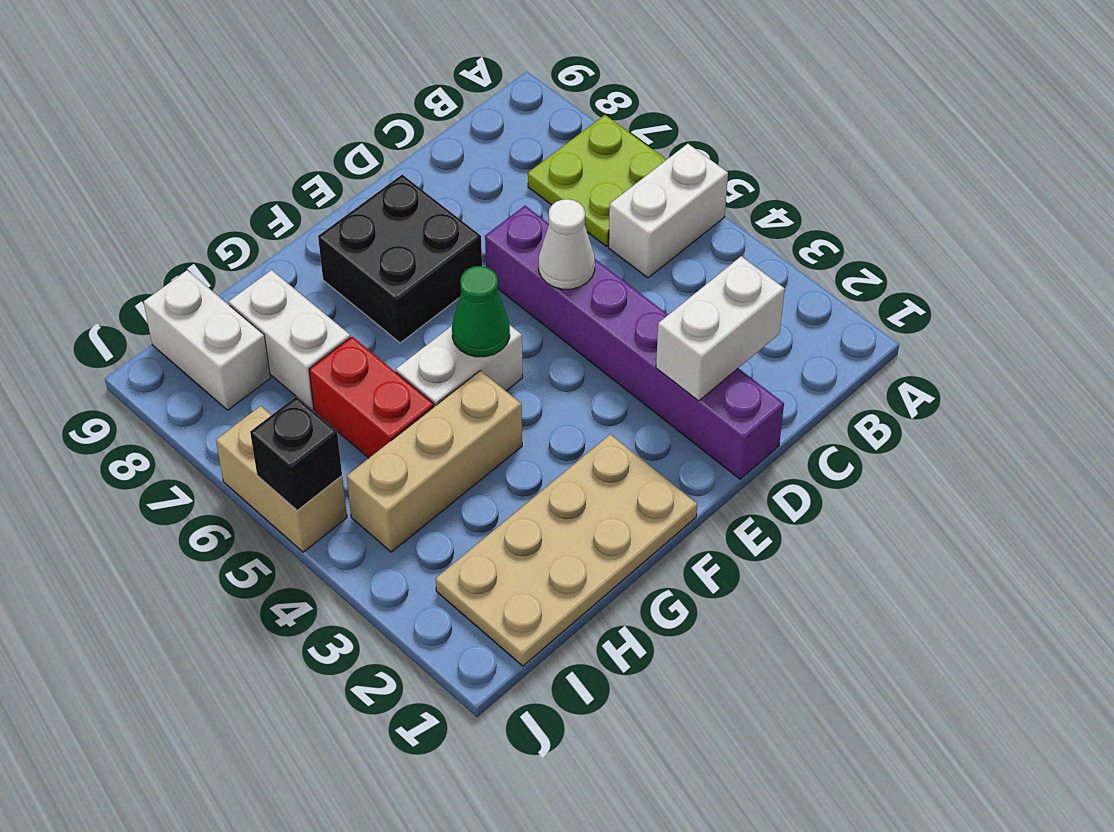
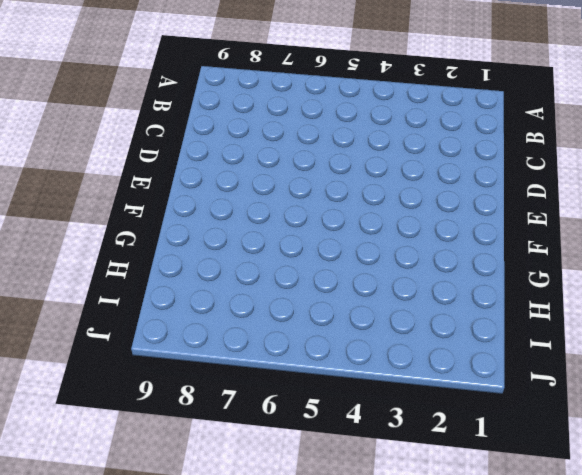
none -> white 1x2 brick [609,144,728,278]
none -> lime 2x2 plate [528,115,666,246]
none -> purple 1x6 brick [485,206,784,479]

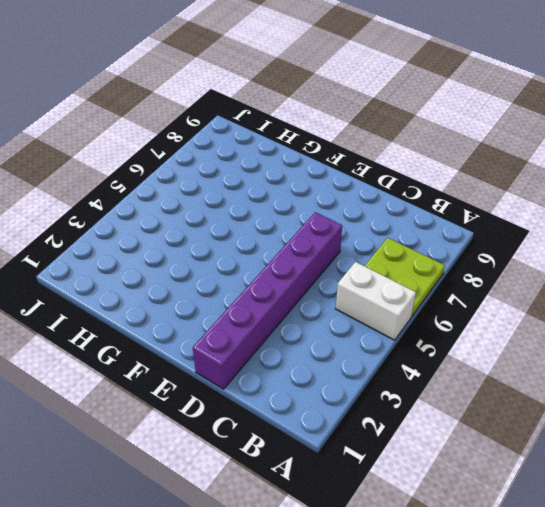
none -> black 2x2 brick [318,175,482,343]
none -> tan 2x4 plate [436,434,697,666]
none -> white 1x2 brick [396,325,523,407]

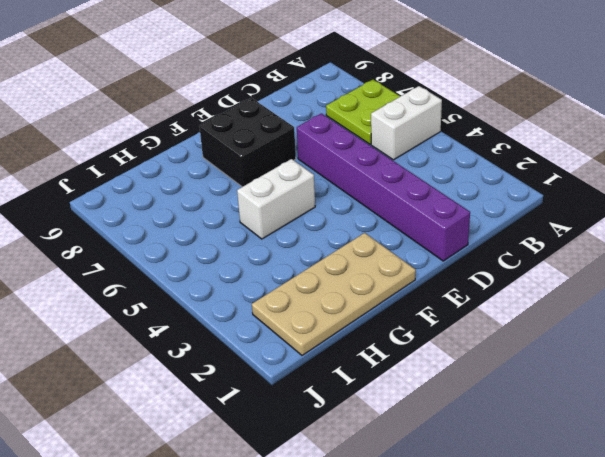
none -> tan 1x3 brick [347,371,522,552]
none -> red 1x2 brick [309,337,434,458]
none -> white 1x2 brick [229,270,350,410]

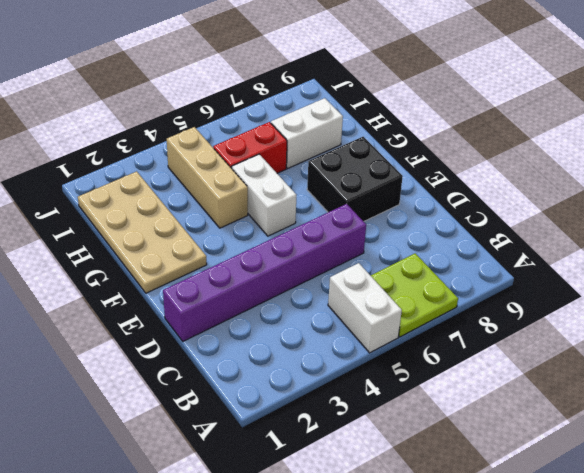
none -> white 1x2 brick [144,270,271,410]
none -> tan 1x2 brick [216,406,347,552]
none -> white 1x2 brick [656,256,785,401]

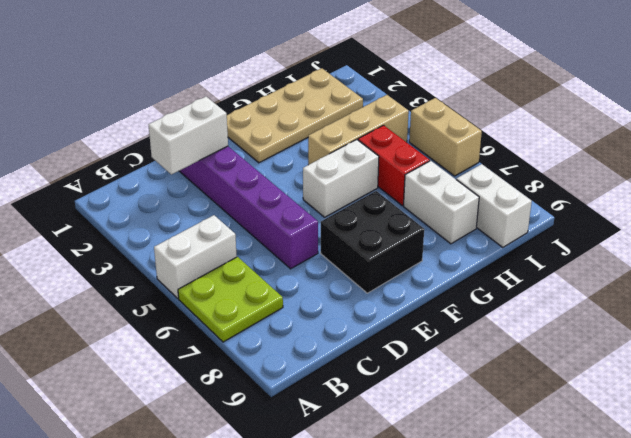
none -> white 1x1 cone [539,199,595,289]
none -> green 1x1 cone [452,266,510,357]
none -> black 1x1 brick [250,397,342,510]

